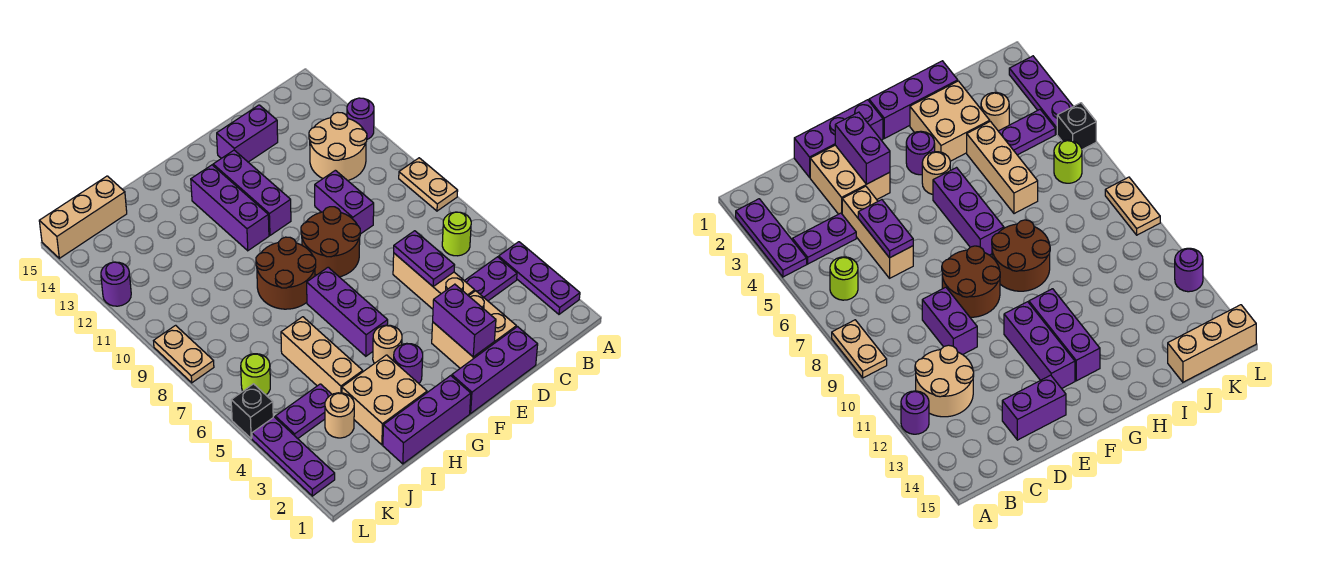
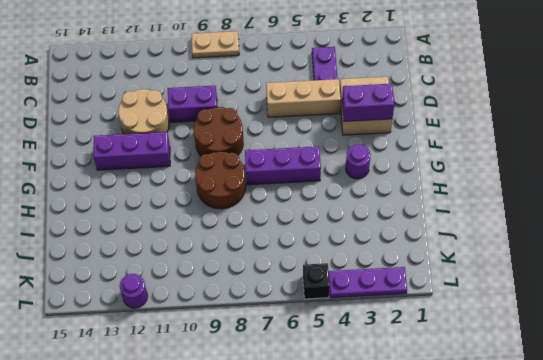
tan 2x2 round brick [118,89,169,134] -> tan 2x2 round brick moved to [309,112,367,181]
none -> purple 1x3 plate [499,242,580,314]
none -> purple 1x1 round brick [347,98,374,139]
none -> lime 1x1 round brick [442,212,471,256]
none -> purple 1x3 brick [452,327,538,413]

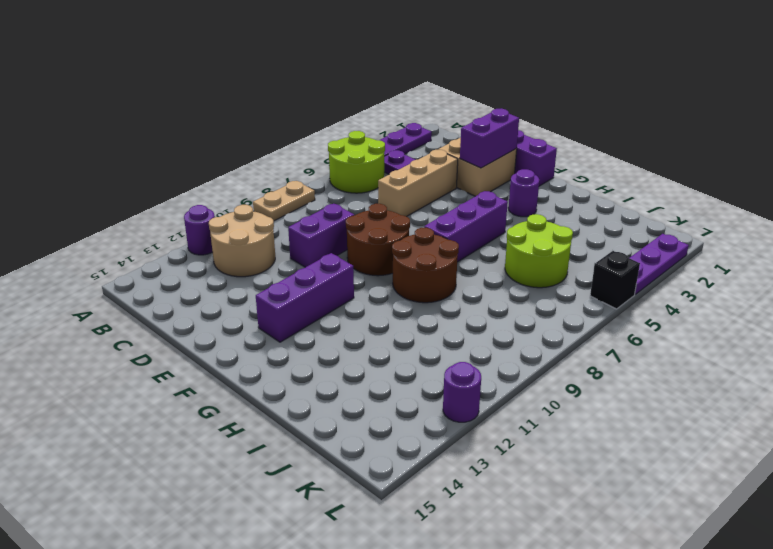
lime 2x2 round brick [328,131,385,193] -> lime 1x1 round brick [442,212,471,256]
lime 2x2 round brick [505,214,573,288] -> tan 1x3 brick [281,317,363,394]
none -> purple 1x2 brick [217,105,278,162]
none -> purple 1x3 brick [383,376,471,464]
none -> tan 1x1 round brick [373,325,402,364]
none -> purple 1x3 brick [191,165,269,251]

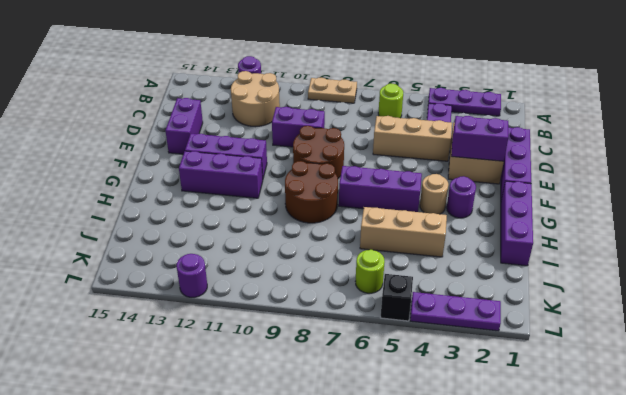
none -> tan 2x2 brick [342,355,427,445]
none -> tan 1x1 round brick [325,393,354,438]
none -> purple 1x2 plate [275,384,332,439]
none -> tan 1x3 brick [39,176,127,258]

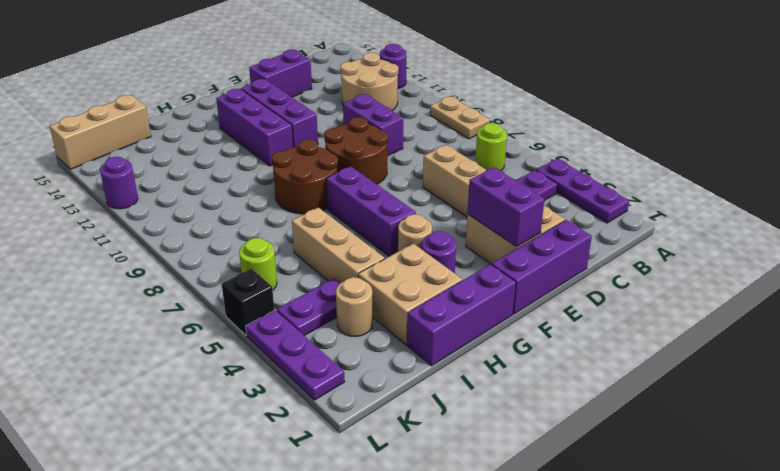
none -> tan 1x2 plate [154,325,214,383]
none -> purple 1x2 plate [394,231,455,286]

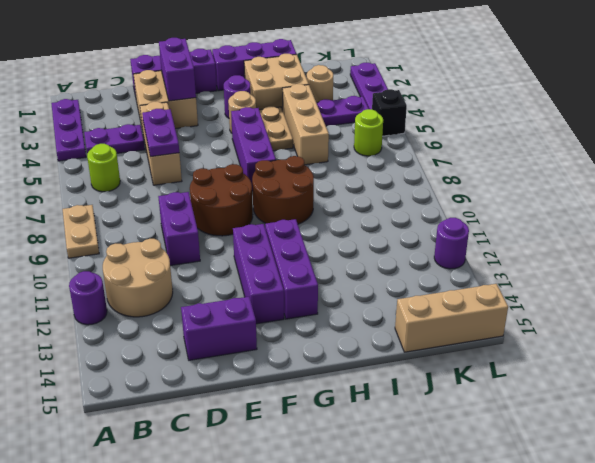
tan 1x2 plate [259,106,293,151] -> tan 1x2 plate moved to [154,325,214,383]

